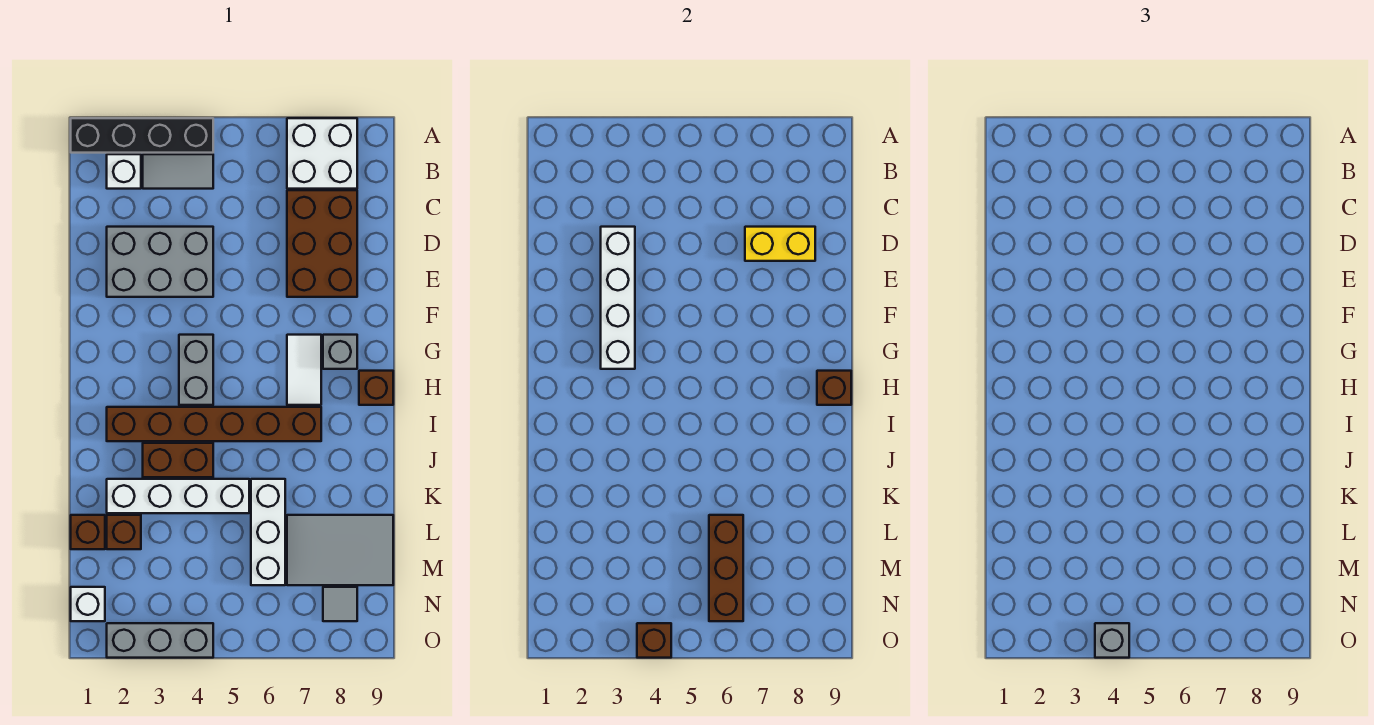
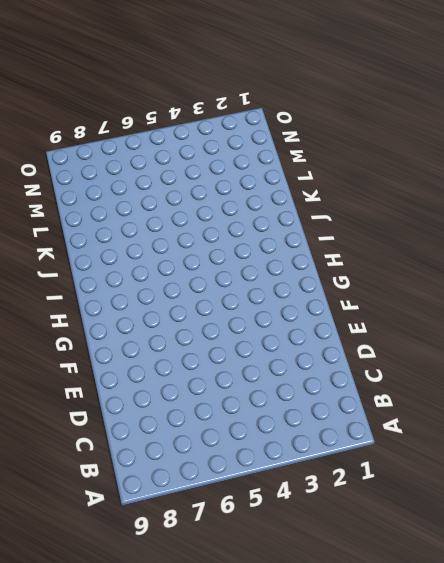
none -> black 1x4 brick [71,118,213,153]
none -> white 2x2 brick [287,118,357,189]
none -> white 1x1 brick [107,154,141,189]

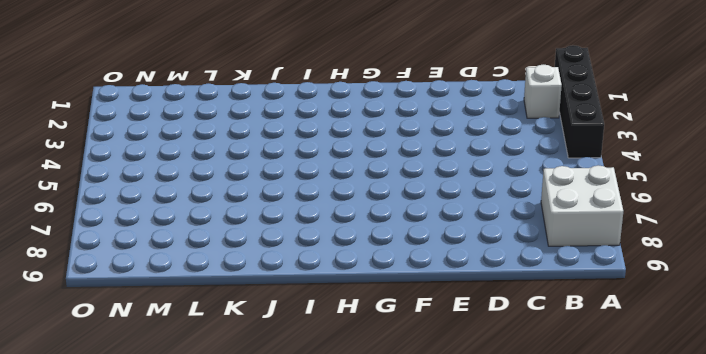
none -> grey 1x2 tile [143,154,213,189]
none -> brown 2x3 brick [287,190,357,297]
none -> grey 2x3 brick [107,227,213,297]

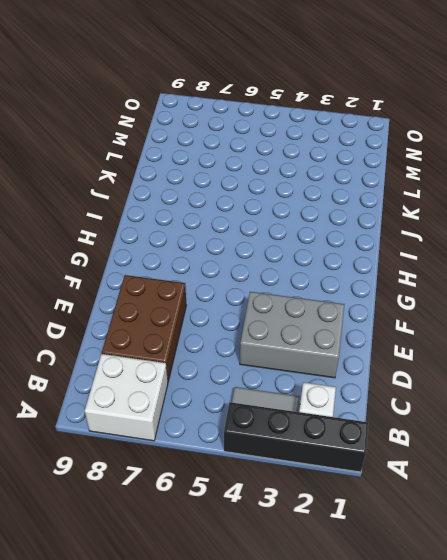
none -> grey 1x2 brick [179,335,213,405]
none -> white 1x2 tile [287,335,321,405]
none -> grey 1x1 brick [323,335,357,369]

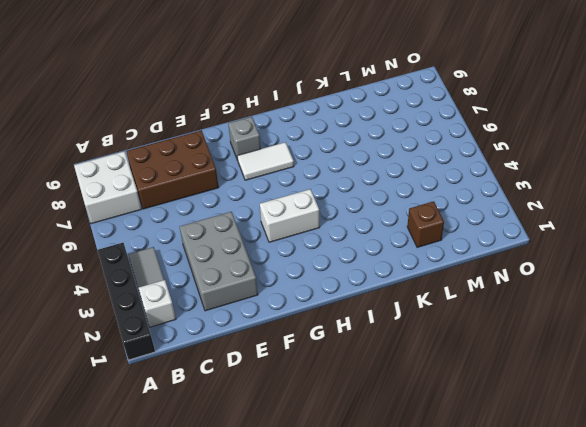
white 1x2 brick [260,189,320,242] -> grey 1x2 brick [179,335,213,405]
none -> brown 1x1 brick [359,371,393,405]
none -> brown 1x6 brick [107,407,321,441]
none -> brown 1x2 brick [143,443,213,477]

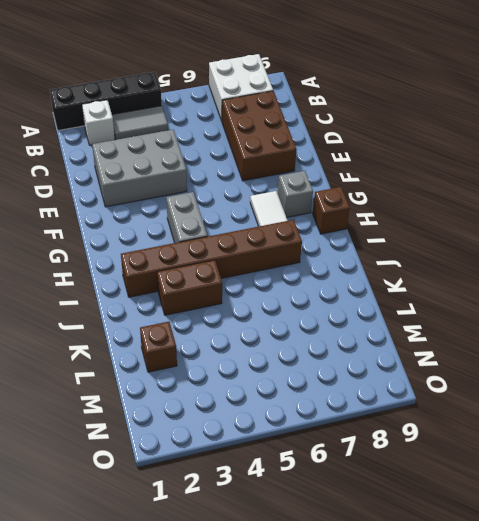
none -> white 1x4 brick [107,479,249,513]
none -> white 1x3 brick [251,479,285,585]
none -> brown 1x1 brick [71,515,105,549]

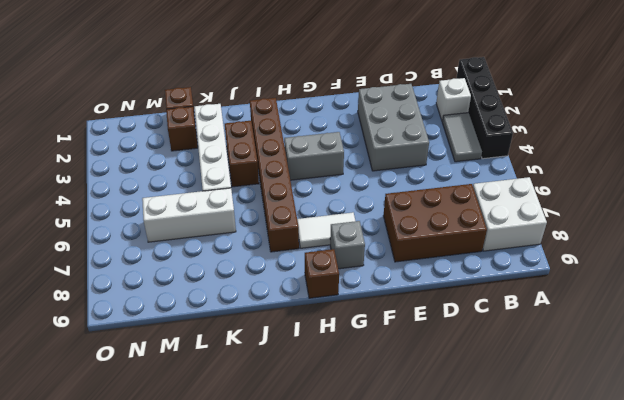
none -> grey 2x3 tile [287,515,393,585]
none -> white 1x1 brick [71,587,105,621]
none -> grey 1x1 tile [323,587,357,621]

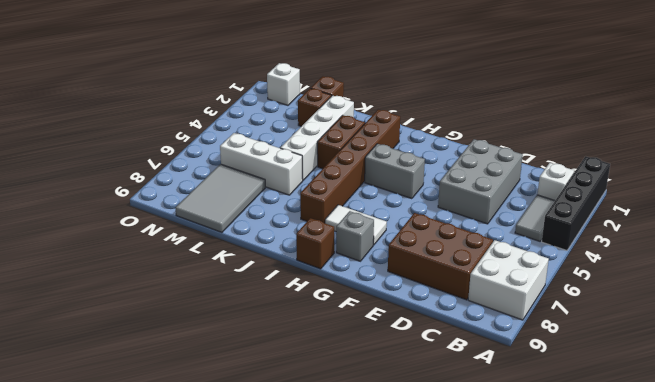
none -> grey 1x1 tile [323,587,357,621]
none -> grey 1x3 brick [107,623,213,658]
none -> white 1x4 brick [601,227,635,369]

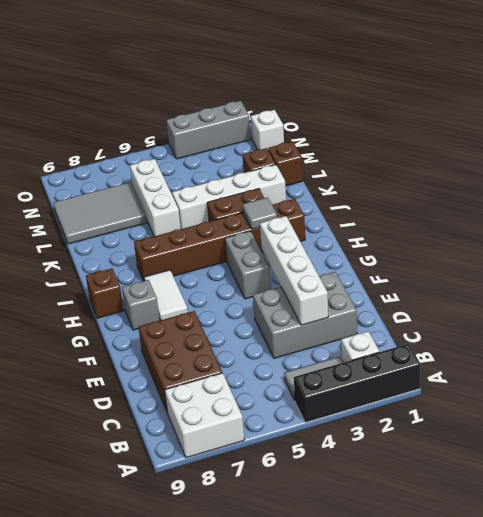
grey 1x1 tile [242,197,277,229] -> grey 1x1 tile moved to [323,587,357,621]
none -> yellow 1x2 brick [745,227,815,261]
none -> brown 1x1 brick [817,371,851,405]
none -> brown 1x3 brick [709,515,743,621]

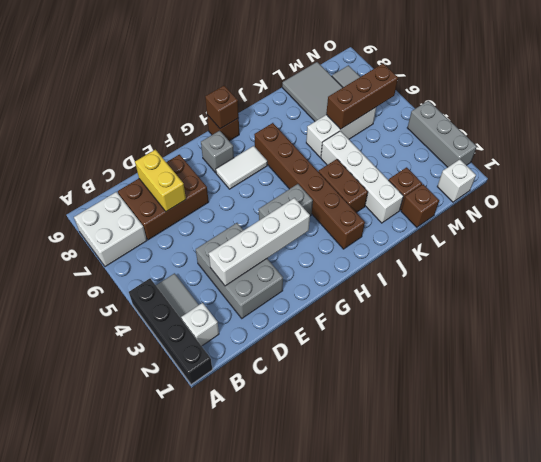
none -> brown 1x1 brick [637,623,671,658]
none -> grey 1x1 brick [1095,623,1129,658]

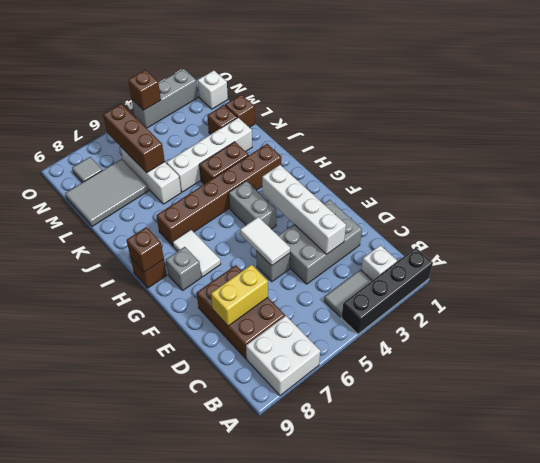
grey 1x1 brick [256,251,290,282] -> grey 1x1 brick moved to [1095,623,1129,658]
white 1x2 tile [240,217,290,265] -> none

